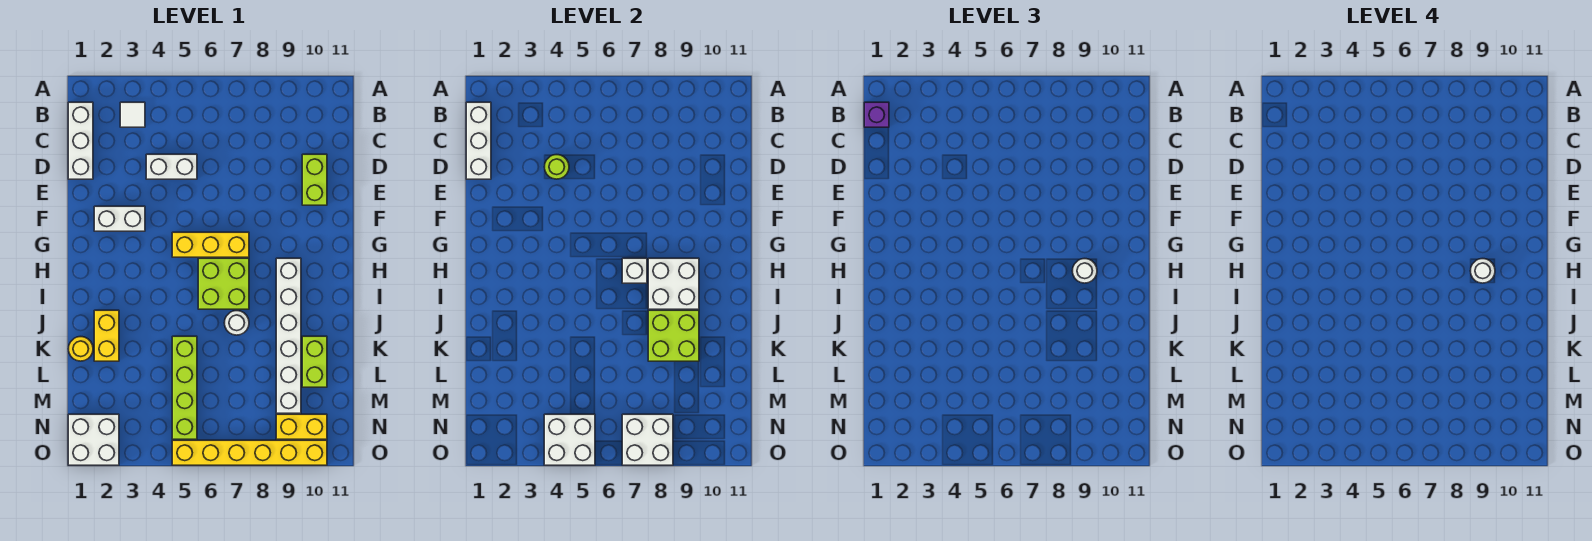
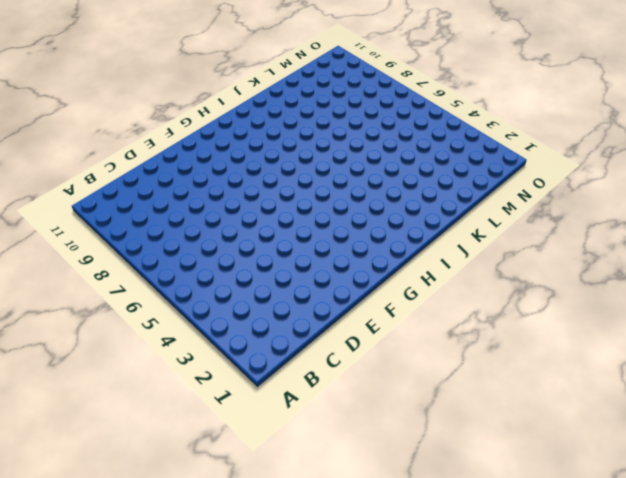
none -> white 1x3 brick [68,102,93,179]
none -> white 1x1 tile [120,102,145,127]
none -> white 1x2 brick [146,154,197,179]

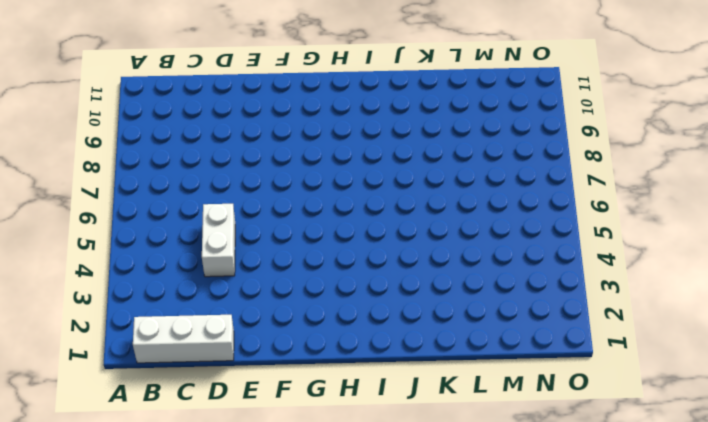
none -> white 1x1 tile [120,102,145,127]
none -> lime 1x2 brick [302,154,327,205]
none -> white 1x2 brick [94,206,145,231]

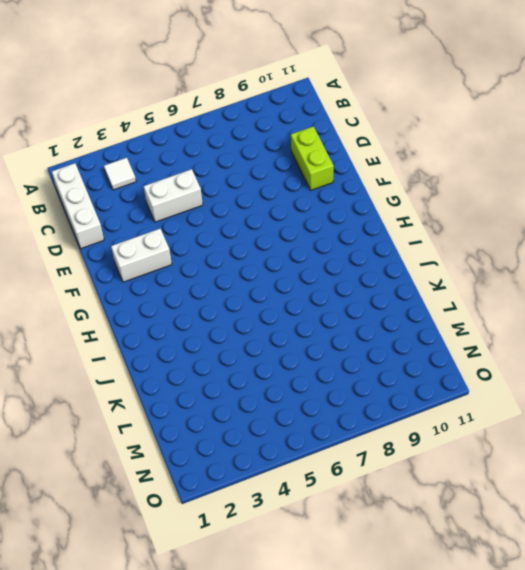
none -> yellow 1x3 brick [172,232,249,257]
none -> lime 2x2 brick [198,258,249,309]
none -> white 1x6 brick [276,258,301,413]

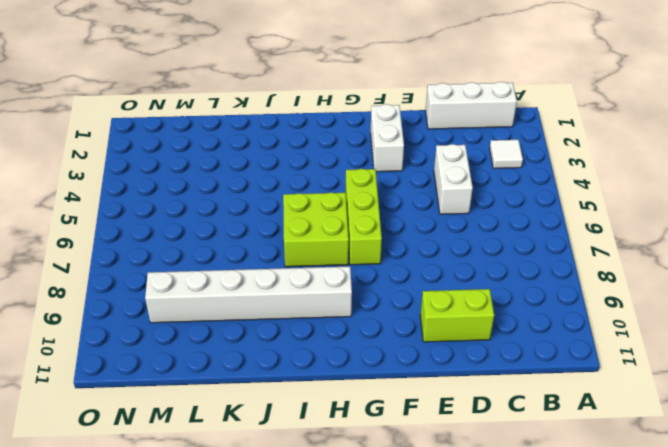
lime 1x3 brick [346,169,382,265] -> yellow 1x3 brick [172,232,249,257]
none -> yellow 1x2 brick [94,310,119,361]
none -> white 1x1 round brick [224,311,249,335]
none -> yellow 1x1 round brick [68,337,93,361]

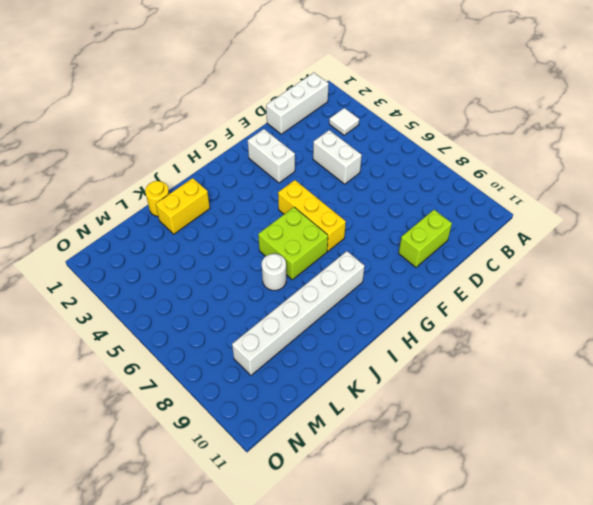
none -> lime 1x4 brick [172,336,197,439]
none -> lime 1x2 brick [302,336,327,387]
none -> white 2x2 brick [68,414,119,465]

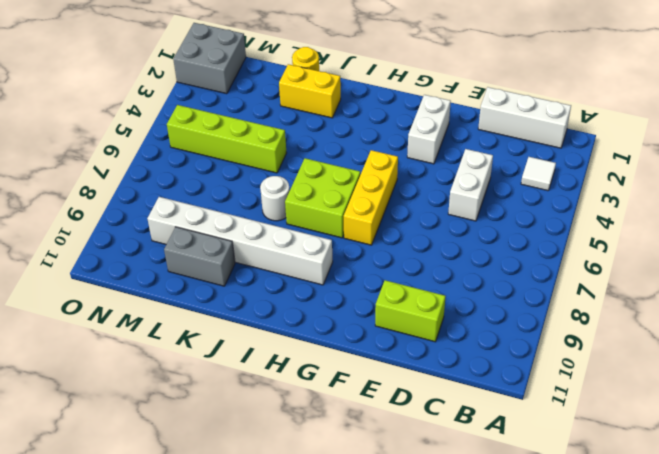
grey 1x2 brick [164,227,235,286] -> lime 1x2 brick [302,336,327,387]
grey 2x2 brick [173,23,246,94] -> white 2x2 brick [68,414,119,465]
none -> yellow 1x2 brick [276,414,327,439]
none -> yellow 1x6 brick [172,440,327,465]
none -> white 1x3 brick [466,102,491,179]

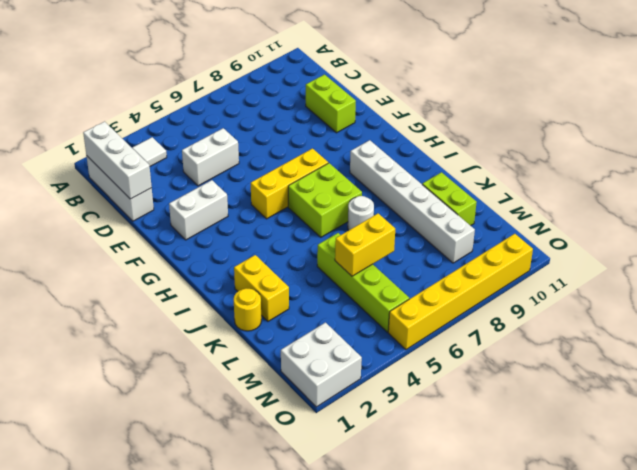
yellow 1x2 brick [335,214,395,276] -> yellow 1x2 brick moved to [276,414,327,439]
none -> lime 1x1 round brick [544,155,569,179]
none -> white 1x1 brick [622,258,647,283]
none -> white 2x2 brick [648,258,699,309]

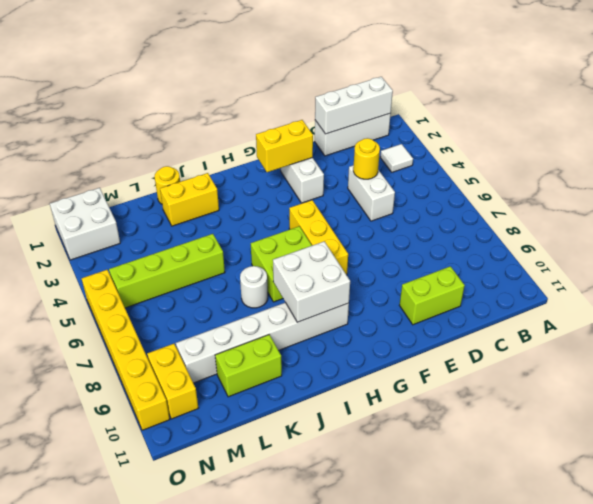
yellow 1x1 round brick [353,138,380,179] -> lime 1x1 round brick [544,155,569,179]
yellow 1x2 brick [256,120,313,172] -> none
none -> white 1x1 brick [622,258,647,283]
none -> lime 2x2 brick [648,310,699,361]
none -> white 2x2 brick [544,414,595,465]

